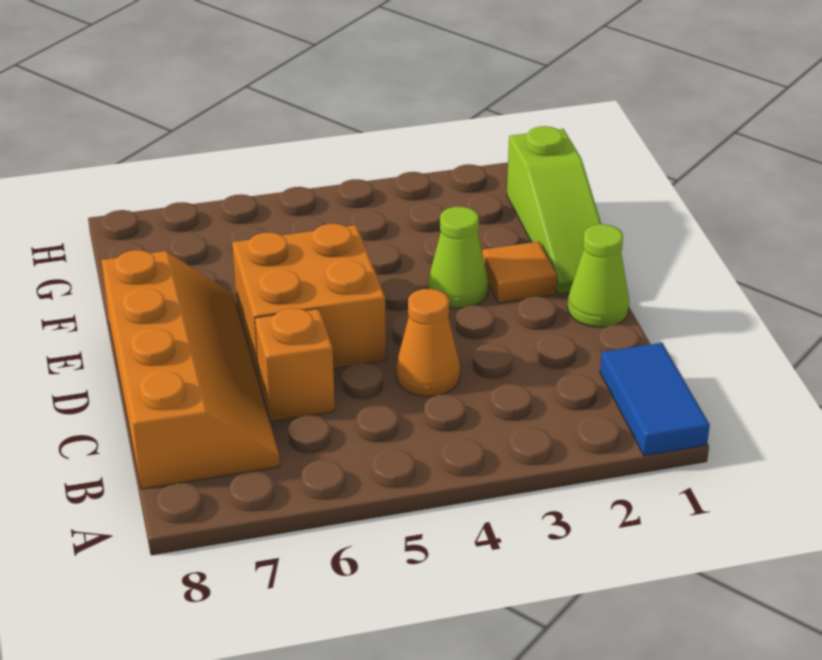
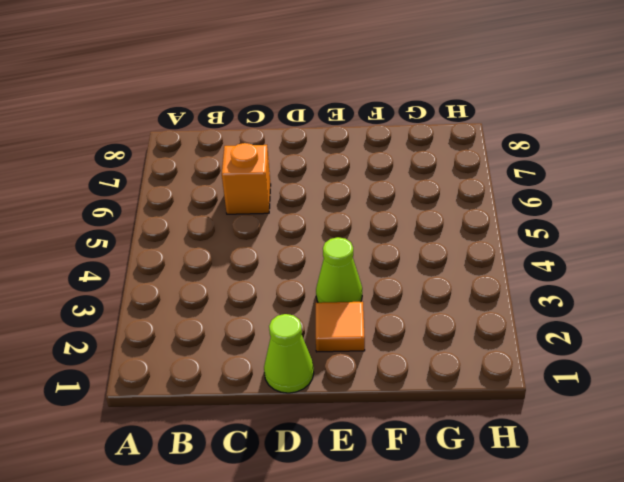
none -> blue 1x2 tile [600,343,710,456]
none -> orange 2x4 slope [102,250,280,489]

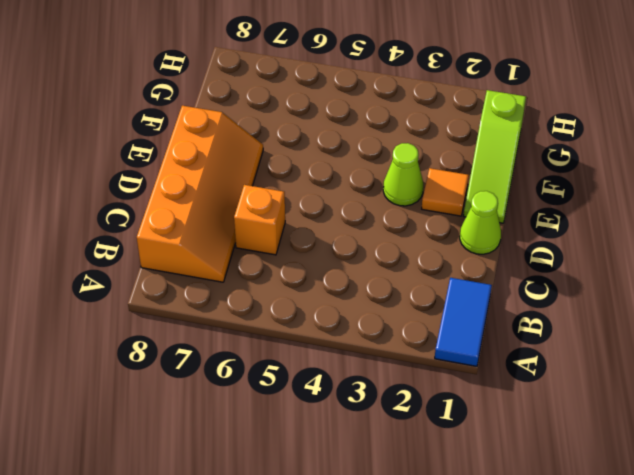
none -> orange 1x1 cone [396,289,460,397]
none -> orange 2x2 brick [232,224,386,379]

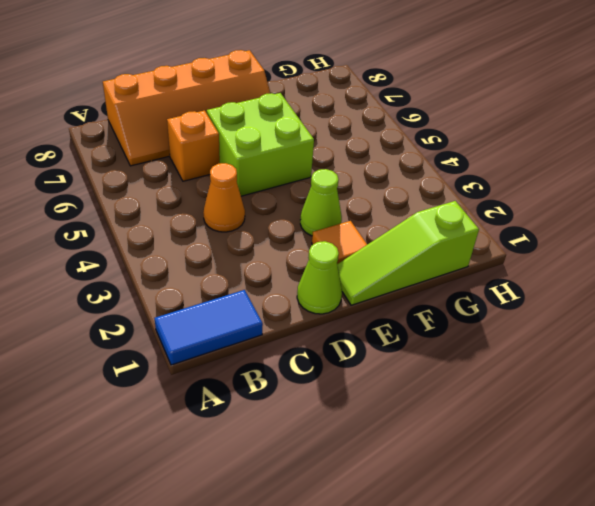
lime 2x2 brick [207,93,314,196] -> orange 2x2 brick [232,224,386,379]

